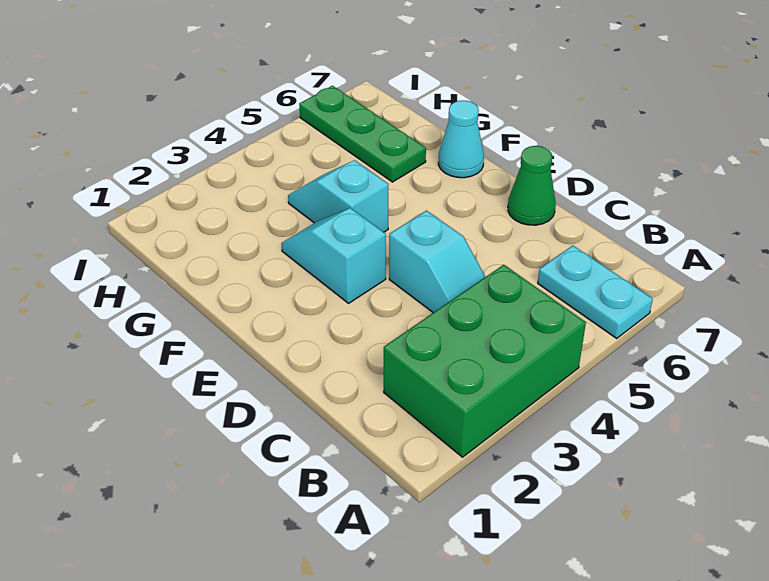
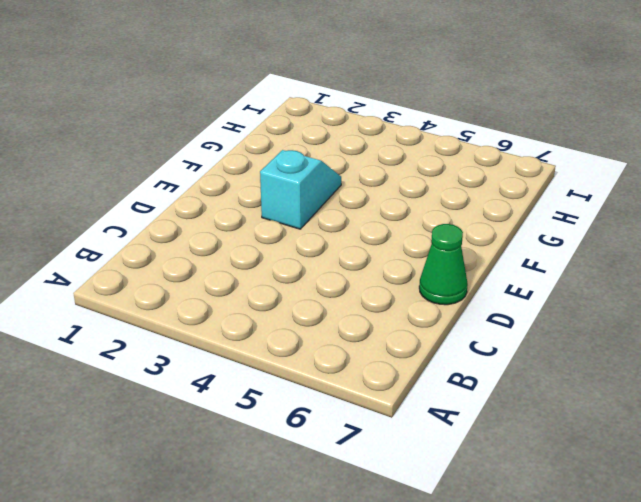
none -> green 2x3 brick [384,265,586,457]
none -> cyan 1x2 plate [538,246,653,338]

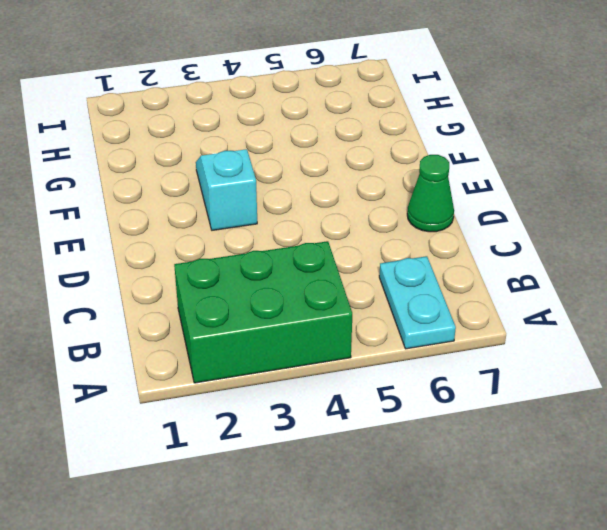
none -> cyan 1x2 slope [389,211,485,313]
none -> cyan 1x2 slope [288,160,389,232]

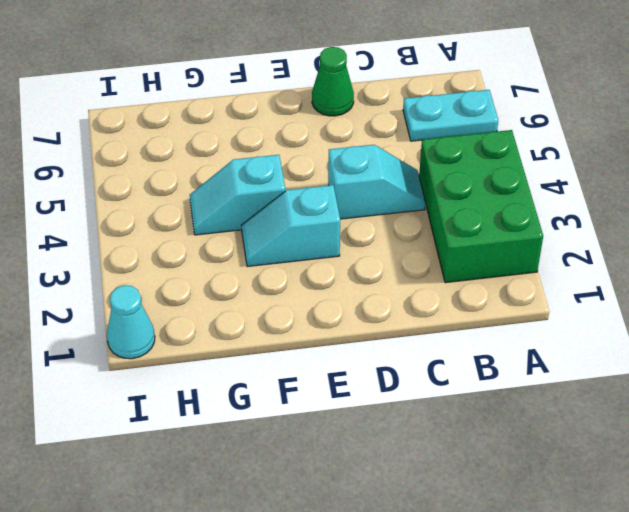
cyan 1x1 cone [107,285,155,359] -> cyan 1x1 cone moved to [438,101,484,178]
none -> green 1x3 plate [299,86,426,182]

